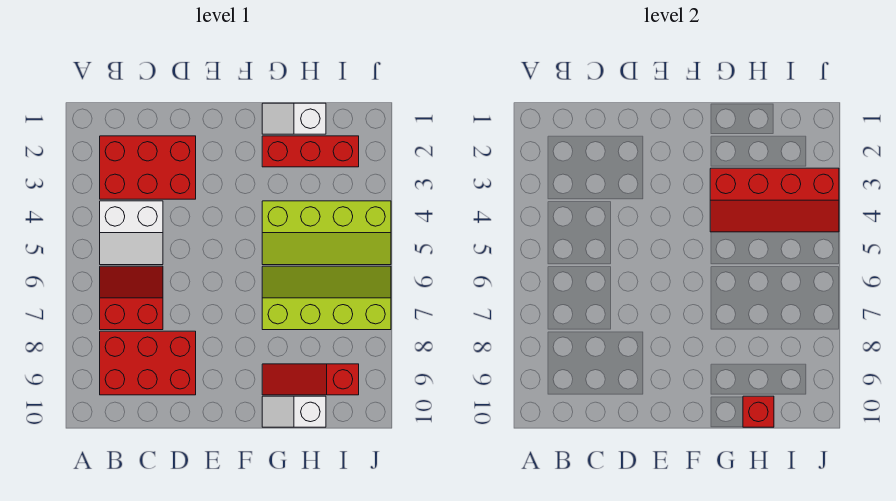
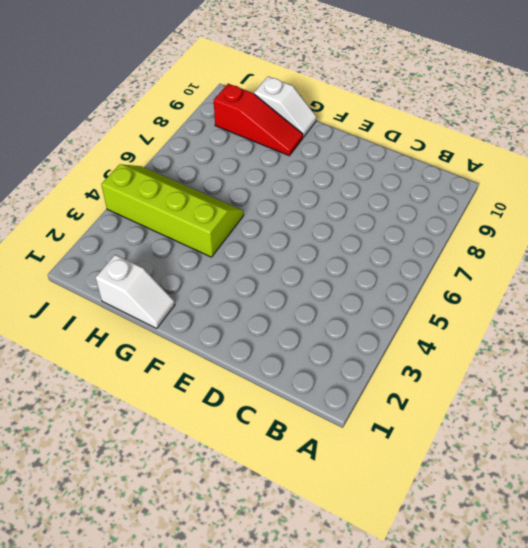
none -> red 2x3 brick [100,136,196,199]
none -> white 2x2 slope [100,201,163,265]
none -> red 2x2 slope [100,266,163,330]

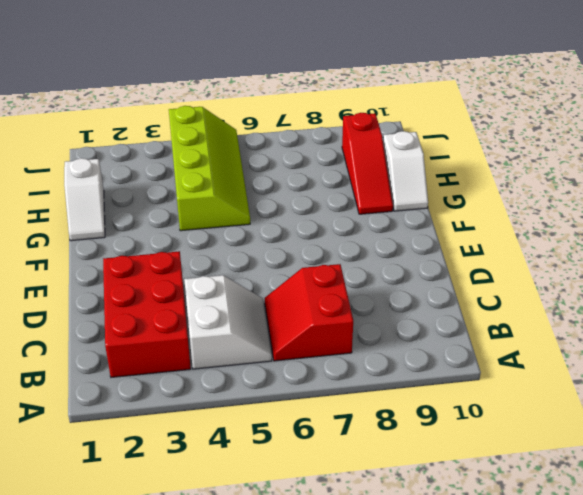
none -> red 2x3 brick [100,331,196,395]
none -> red 1x3 brick [262,136,359,167]
none -> lime 2x4 slope [262,266,391,330]

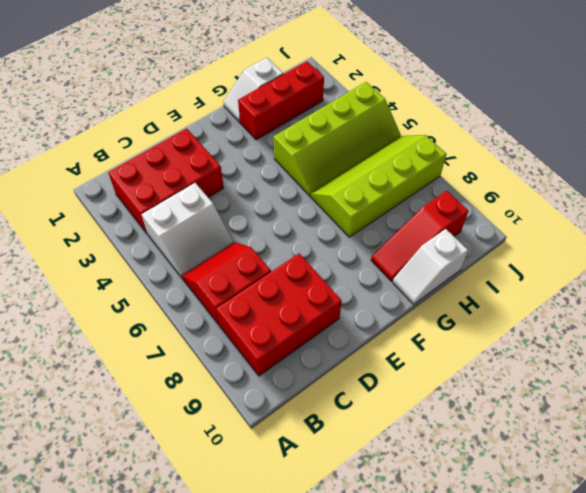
none -> red 2x4 slope [710,168,839,232]
none -> red 1x1 brick [743,396,774,427]

